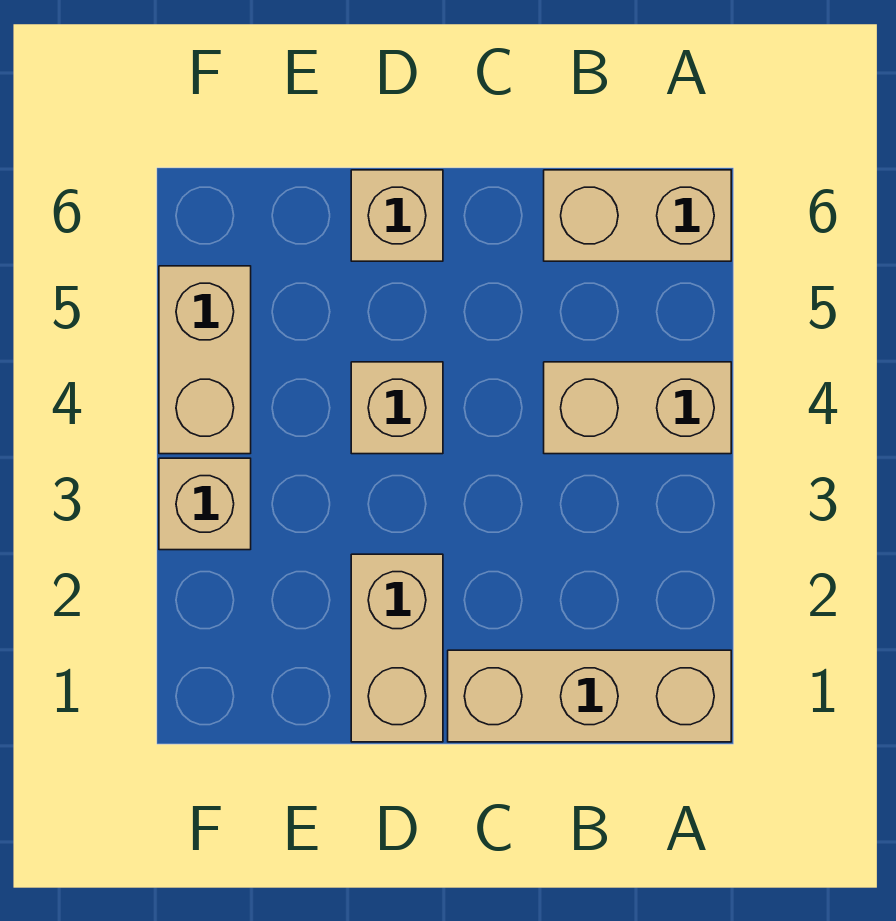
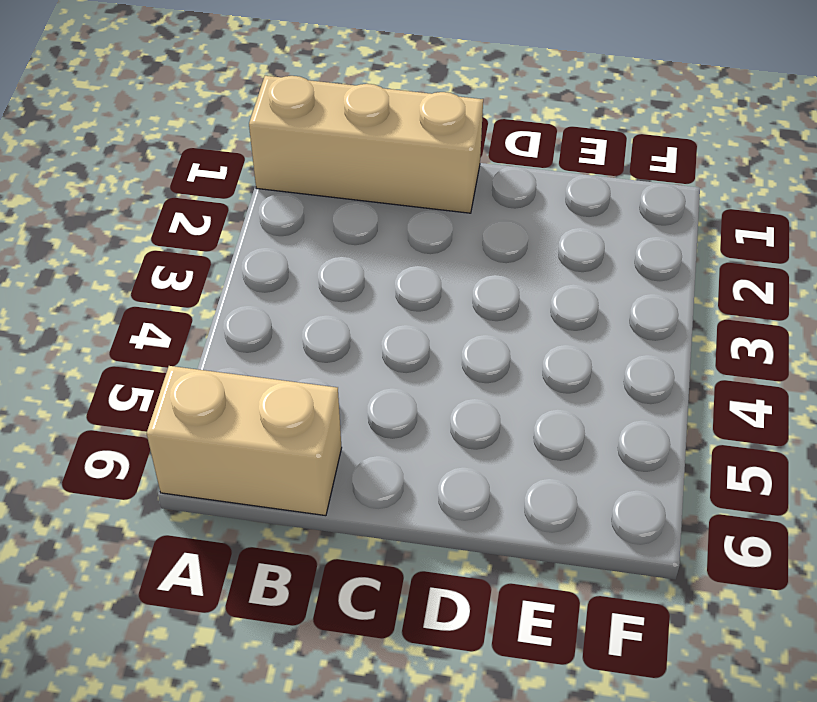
none -> tan 1x2 brick [544,362,731,454]
none -> tan 1x2 brick [351,554,443,742]

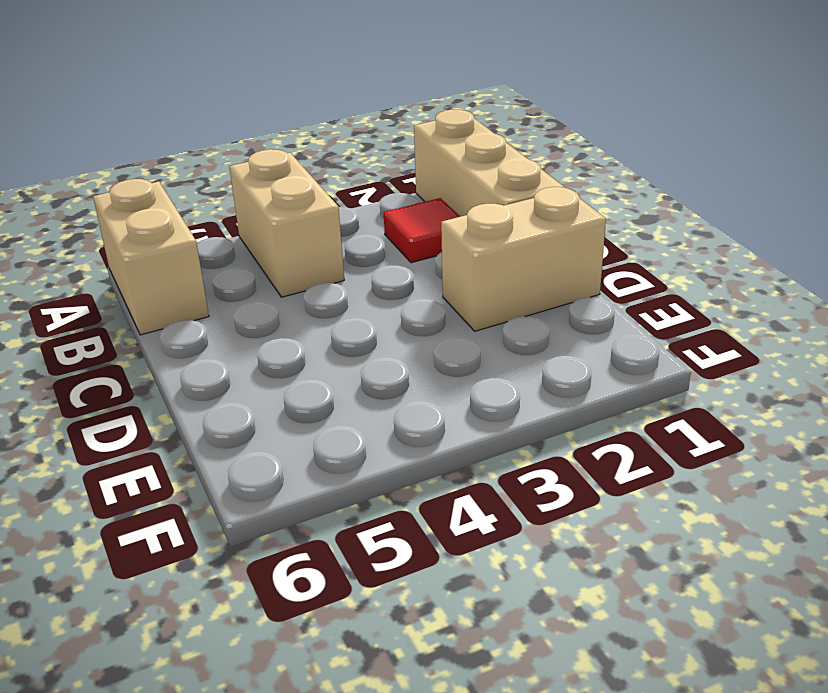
red 1x1 tile [384,198,460,263] -> none
none -> tan 1x1 brick [351,362,443,454]
none -> tan 1x1 brick [351,170,443,261]

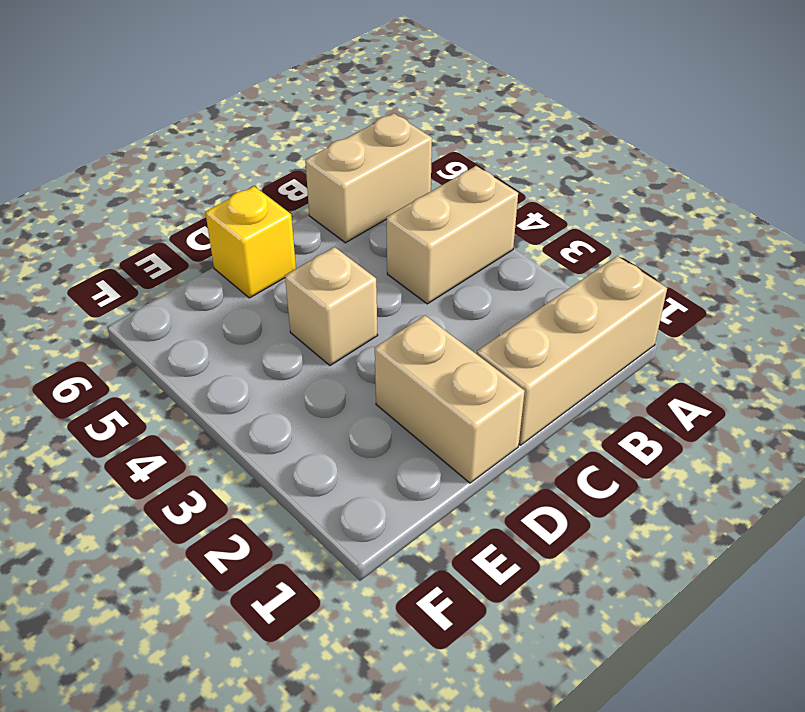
yellow 1x1 brick [205,186,296,298] -> tan 1x1 brick [351,170,443,261]
none -> tan 1x1 brick [159,458,251,550]
none -> tan 1x2 brick [159,266,251,454]

